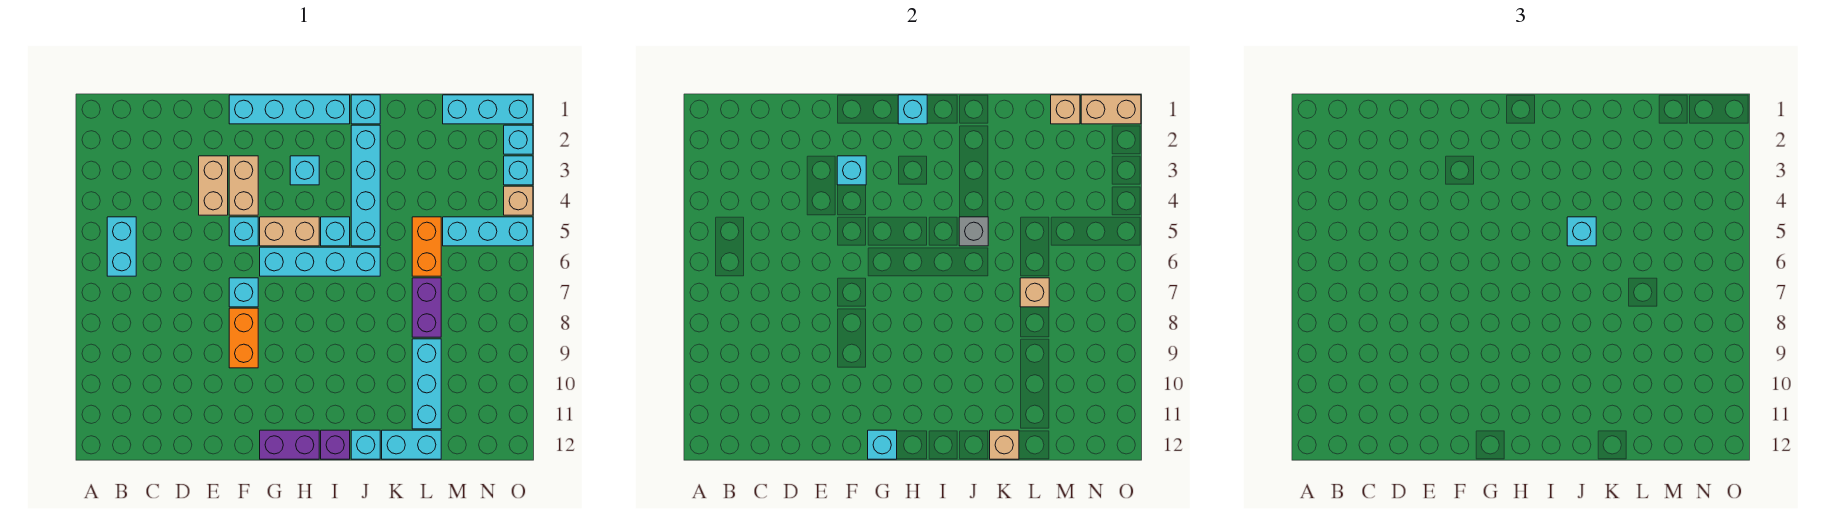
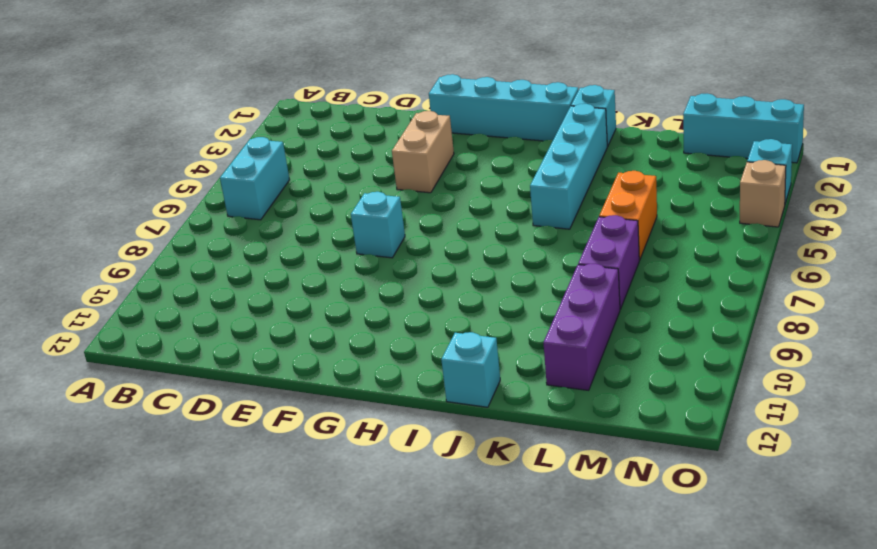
purple 1x3 brick [543,264,620,390] -> cyan 1x3 brick [412,339,441,429]
none -> tan 1x2 brick [199,156,228,215]
none -> cyan 1x1 brick [229,217,258,246]
none -> orange 1x2 brick [229,308,258,368]
none -> tan 1x2 brick [260,217,319,246]

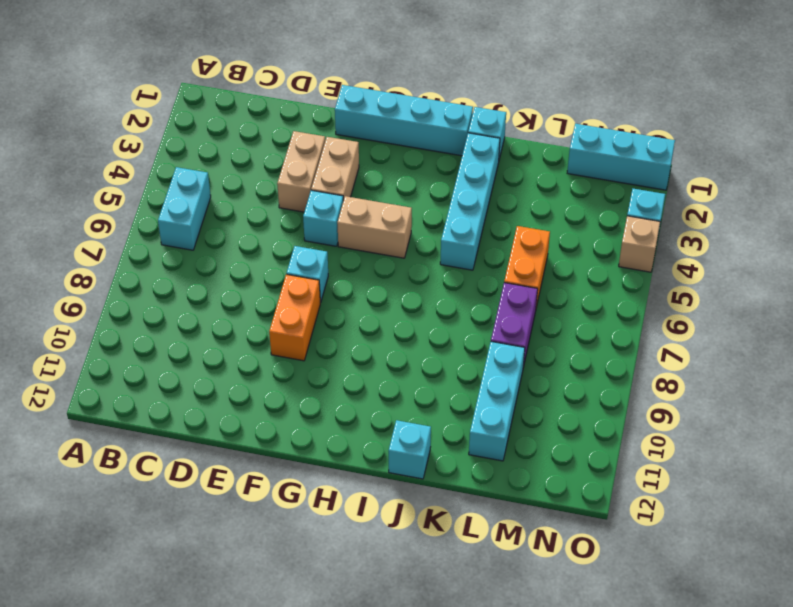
none -> cyan 1x4 brick [260,247,380,276]
none -> purple 1x2 brick [260,430,319,459]
none -> cyan 1x1 brick [290,156,319,185]
none -> cyan 1x1 brick [321,217,350,246]

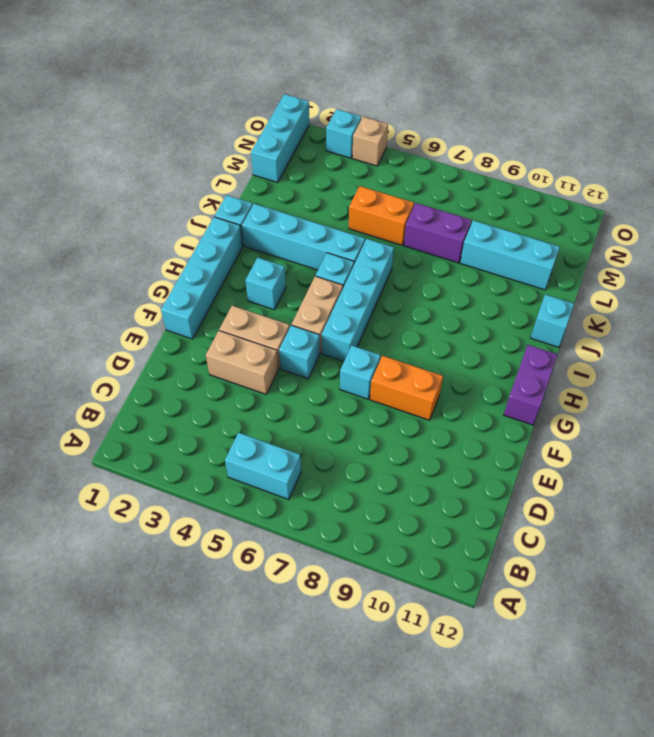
none -> purple 1x1 brick [321,430,350,459]
none -> cyan 1x2 brick [382,430,441,459]
none -> cyan 1x3 brick [443,217,533,246]
none -> cyan 1x1 brick [504,125,533,154]

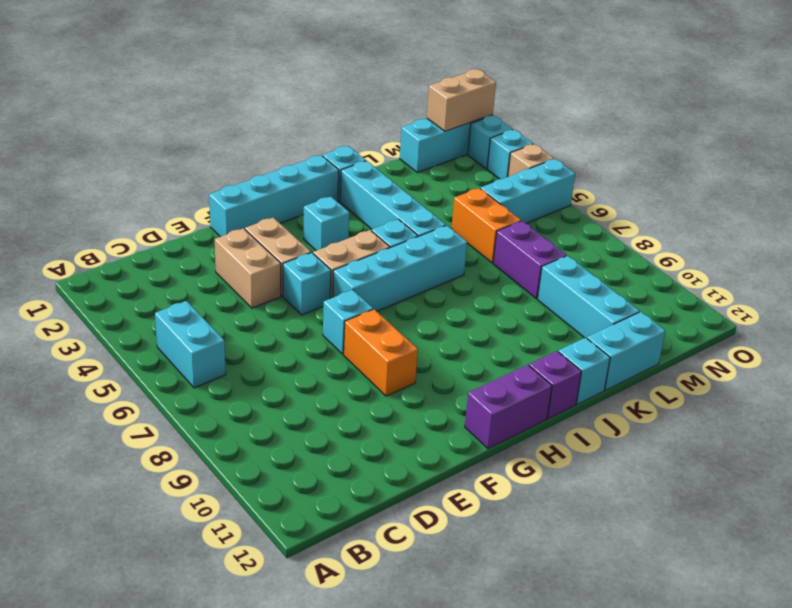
none -> cyan 1x1 brick [837,156,866,185]
none -> cyan 1x1 brick [868,430,897,459]
none -> cyan 1x1 brick [898,95,927,124]
none -> grey 1x1 brick [959,217,988,246]

